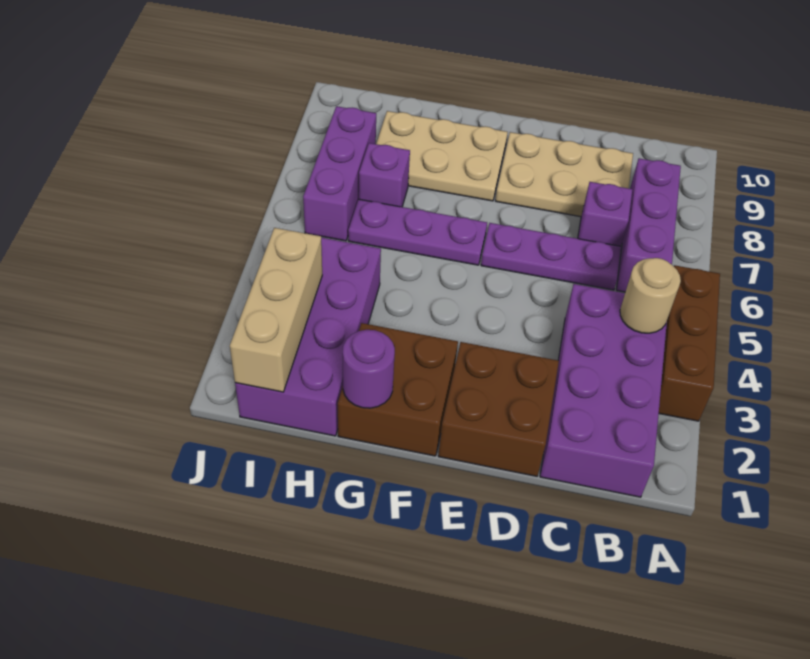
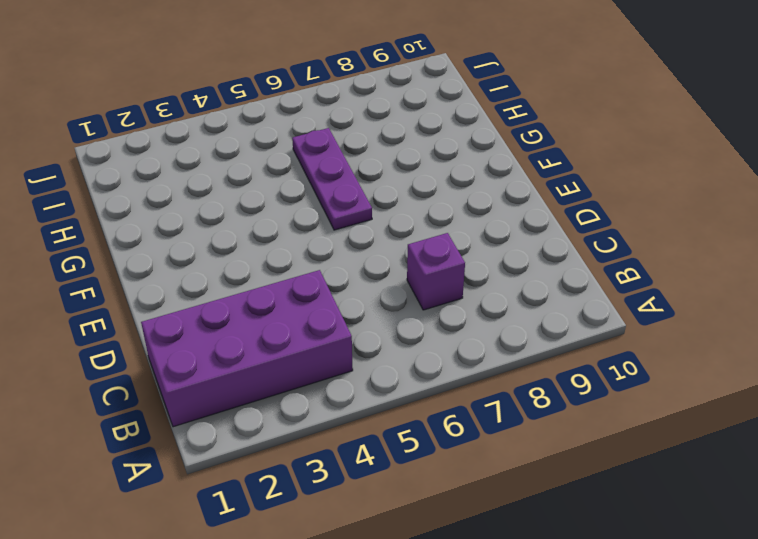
none -> brown 1x3 brick [659,265,720,421]
none -> purple 1x3 brick [616,158,681,292]
none -> purple 1x3 plate [481,223,621,290]

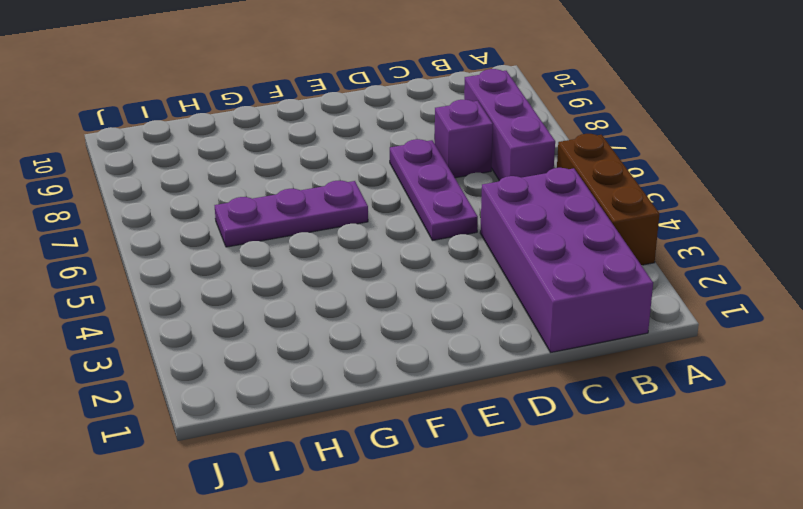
purple 1x3 plate [390,139,478,240] -> purple 1x3 plate turned to [481,223,621,290]
none -> tan 2x3 plate [495,132,633,217]
none -> brown 2x2 brick [438,342,559,476]
none -> brown 2x2 brick [338,323,458,456]

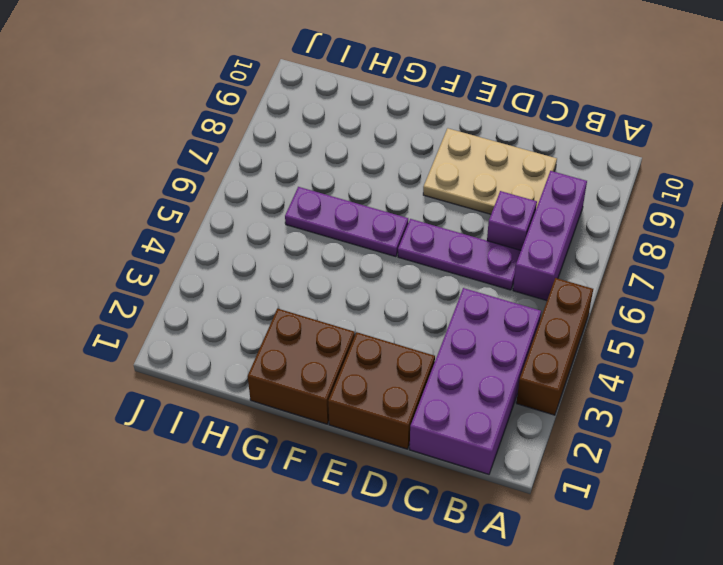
none -> tan 2x3 plate [376,111,508,201]
none -> purple 2x4 brick [235,238,381,436]
none -> purple 1x1 brick [359,143,410,207]

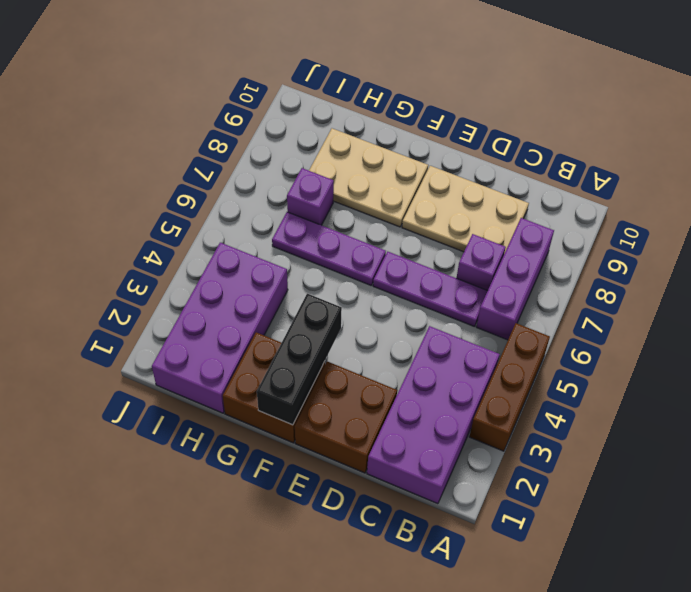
black 1x3 brick [257,294,342,425] -> none
none -> purple 1x3 brick [303,106,376,241]
none -> tan 1x1 round brick [620,258,681,333]
none -> purple 1x1 round brick [343,330,395,408]

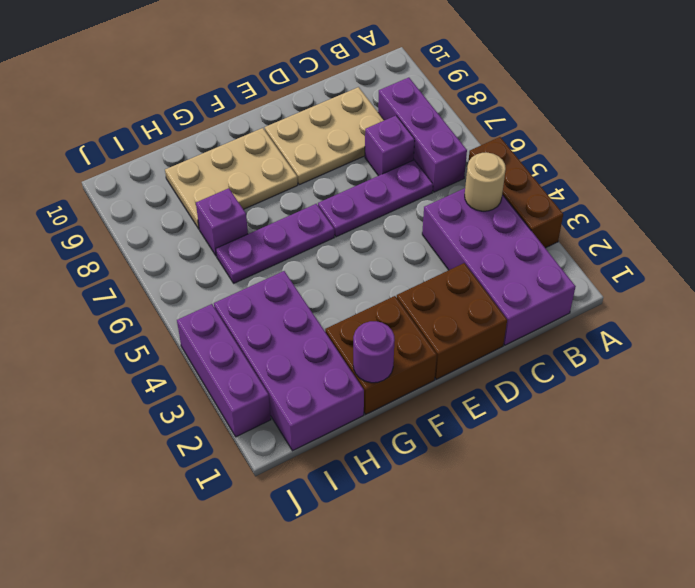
purple 1x3 brick [177,304,271,437] -> purple 1x3 brick moved to [303,106,376,241]
none -> tan 1x3 brick [230,228,322,392]

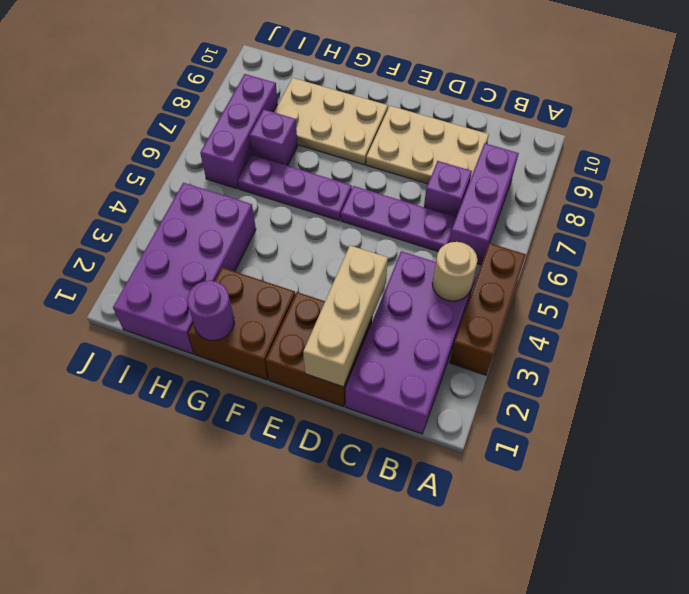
tan 1x3 brick [303,246,388,387] -> tan 1x3 brick moved to [230,228,322,392]

